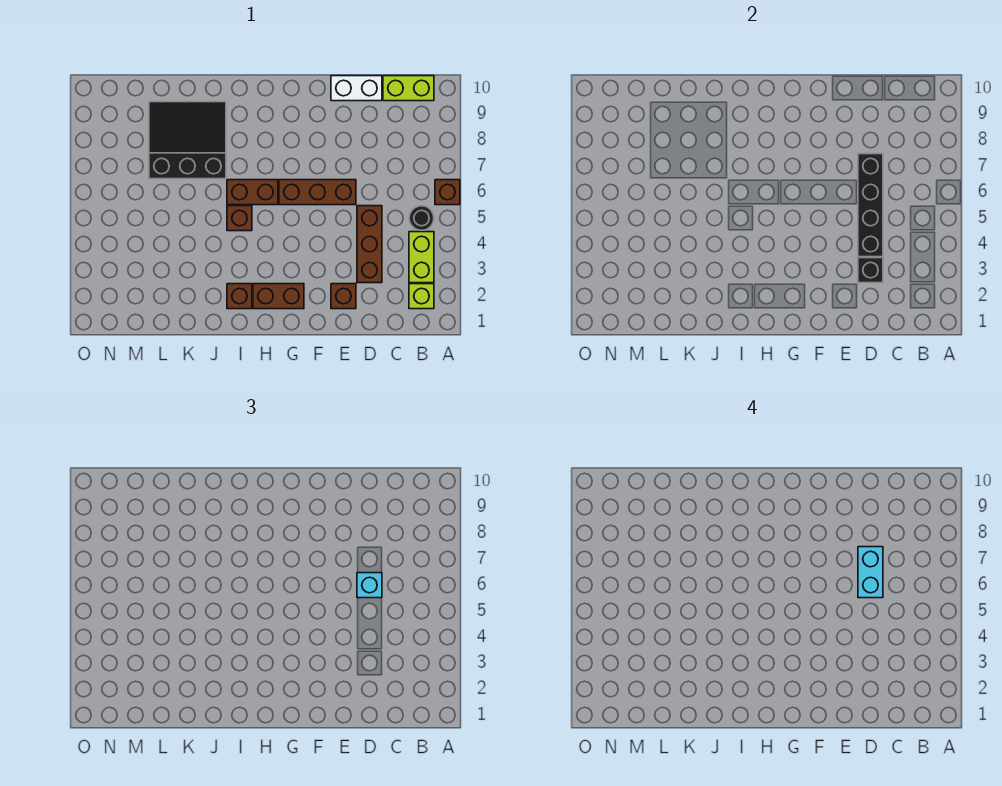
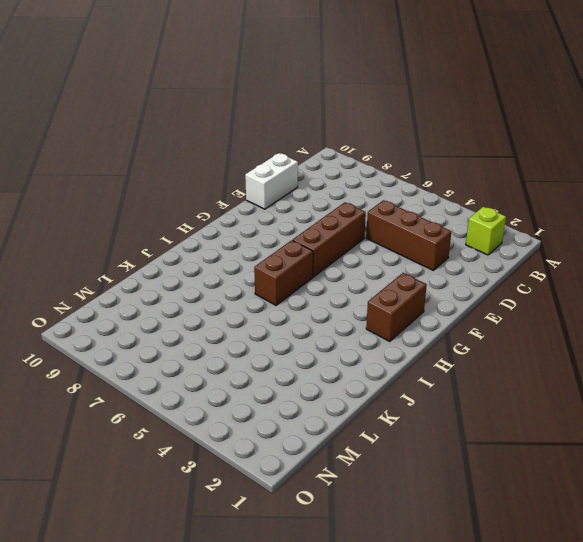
none -> brown 1x1 brick [435,180,460,205]
none -> lime 1x2 brick [409,232,434,283]
none -> black 1x1 round brick [409,206,434,230]

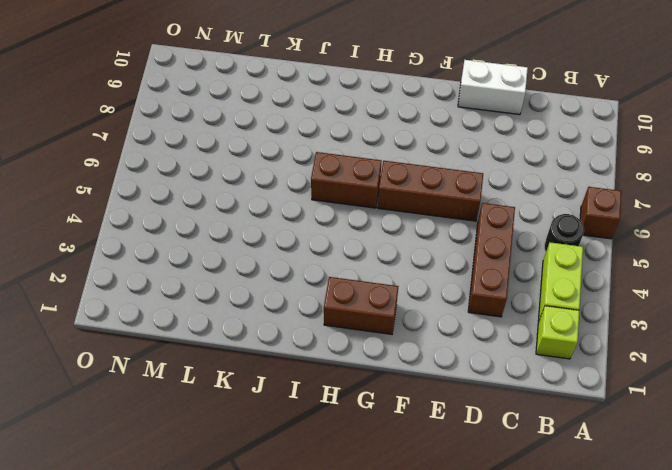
none -> lime 1x2 brick [383,76,434,101]
none -> brown 1x1 brick [331,284,356,309]
none -> brown 1x1 brick [227,284,252,309]

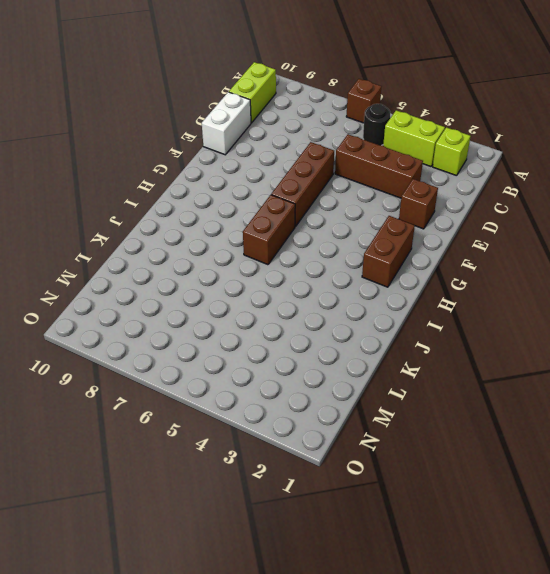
none -> brown 1x1 brick [227,284,252,309]
none -> brown 1x1 brick [227,206,252,231]
none -> black 3x3 slope [149,102,226,179]

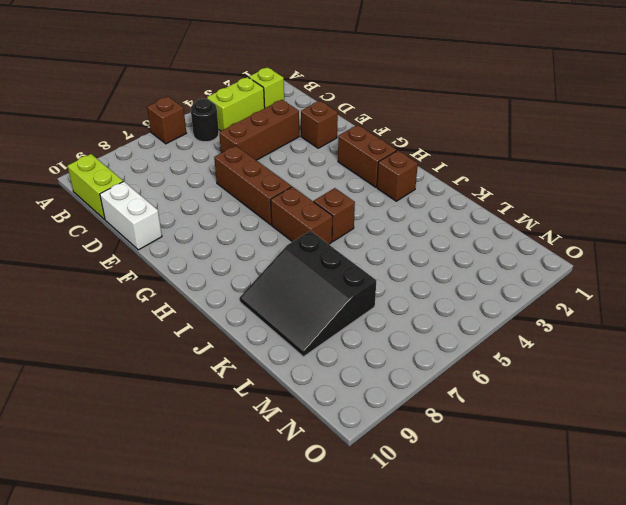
none -> black 1x1 brick [858,258,883,283]
none -> black 1x4 brick [858,154,883,257]
none -> cyan 1x1 brick [357,573,382,598]

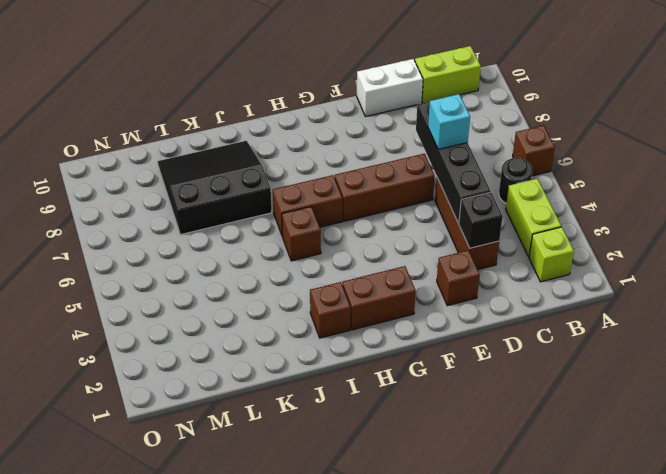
none -> cyan 1x2 brick [858,547,883,598]

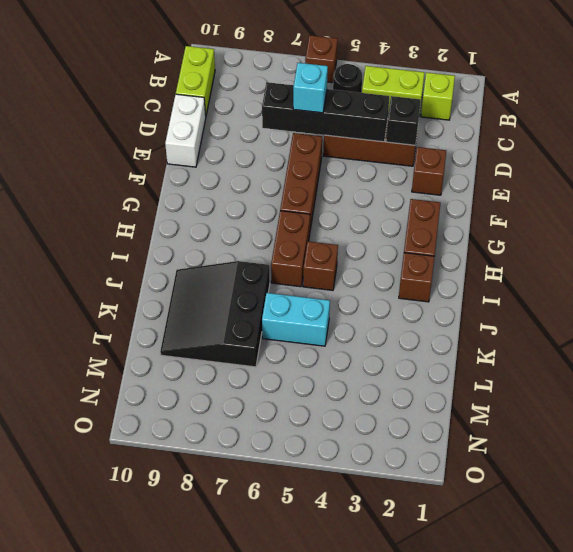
cyan 1x2 brick [262,293,330,346] -> cyan 1x2 brick moved to [858,547,883,598]

